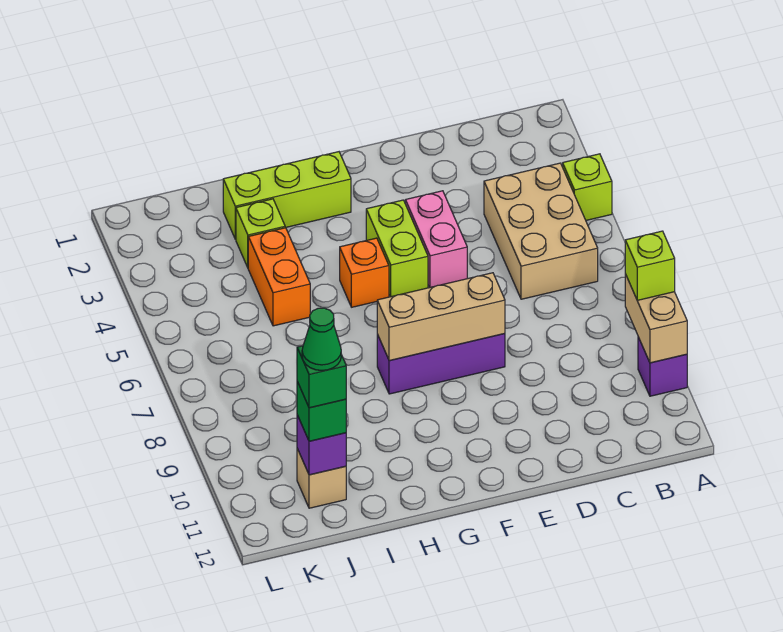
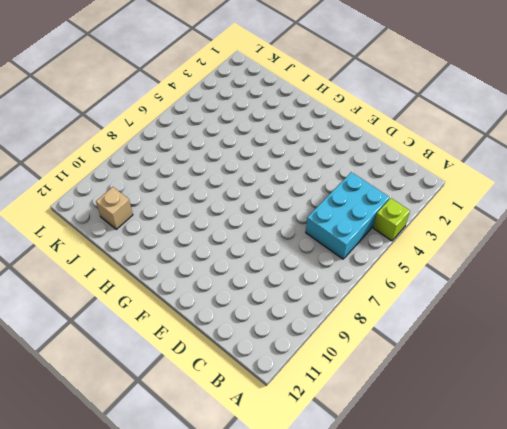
cyan 2x3 brick [306,172,390,259] -> tan 2x3 brick [484,163,598,299]
none -> purple 1x1 brick [638,337,687,396]
none -> pink 1x2 brick [405,191,467,288]
none -> purple 1x3 brick [377,334,505,394]

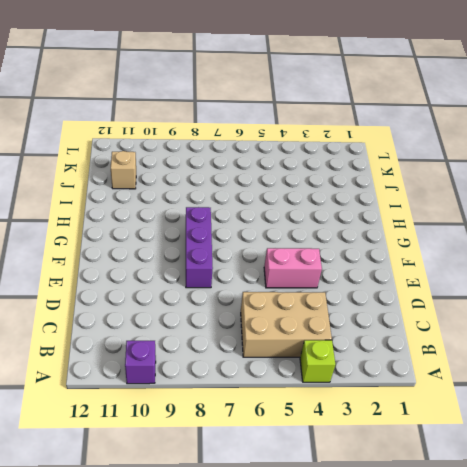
none -> lime 1x2 brick [366,200,428,297]
none -> lime 1x3 brick [223,152,351,239]
none -> orange 1x1 brick [340,238,389,307]

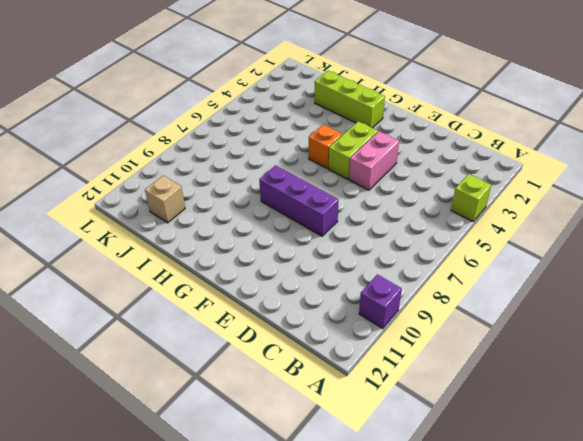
none -> tan 2x3 brick [484,163,598,299]
none -> lime 1x1 brick [236,199,285,267]
none -> orange 1x2 brick [248,228,310,326]

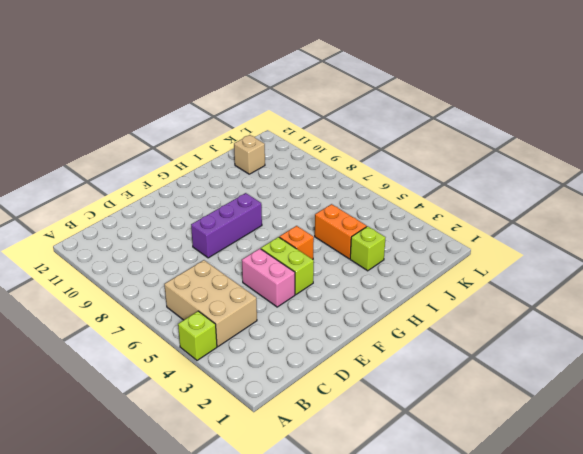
none -> purple 1x1 brick [638,337,687,396]
none -> lime 1x3 brick [223,152,351,239]
none -> tan 1x2 brick [625,274,687,363]

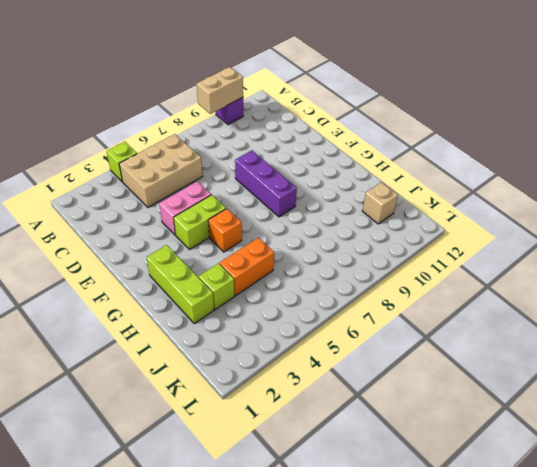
none -> tan 1x3 brick [377,273,505,361]
none -> purple 1x1 brick [297,415,346,475]
none -> lime 1x1 brick [625,231,675,300]

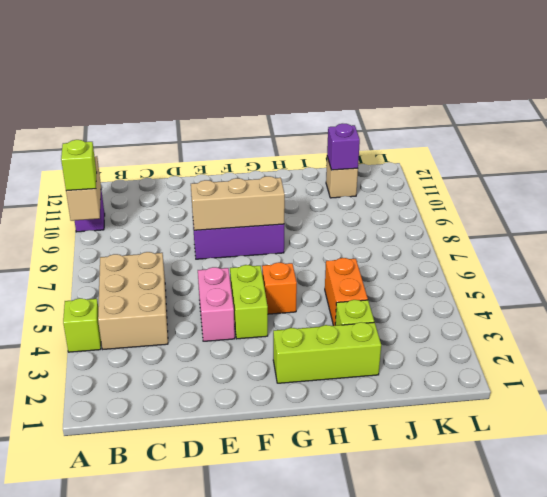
none -> green 1x1 brick [297,382,346,441]
none -> green 1x1 brick [297,346,346,408]
none -> green 1x1 cone [302,308,341,371]

